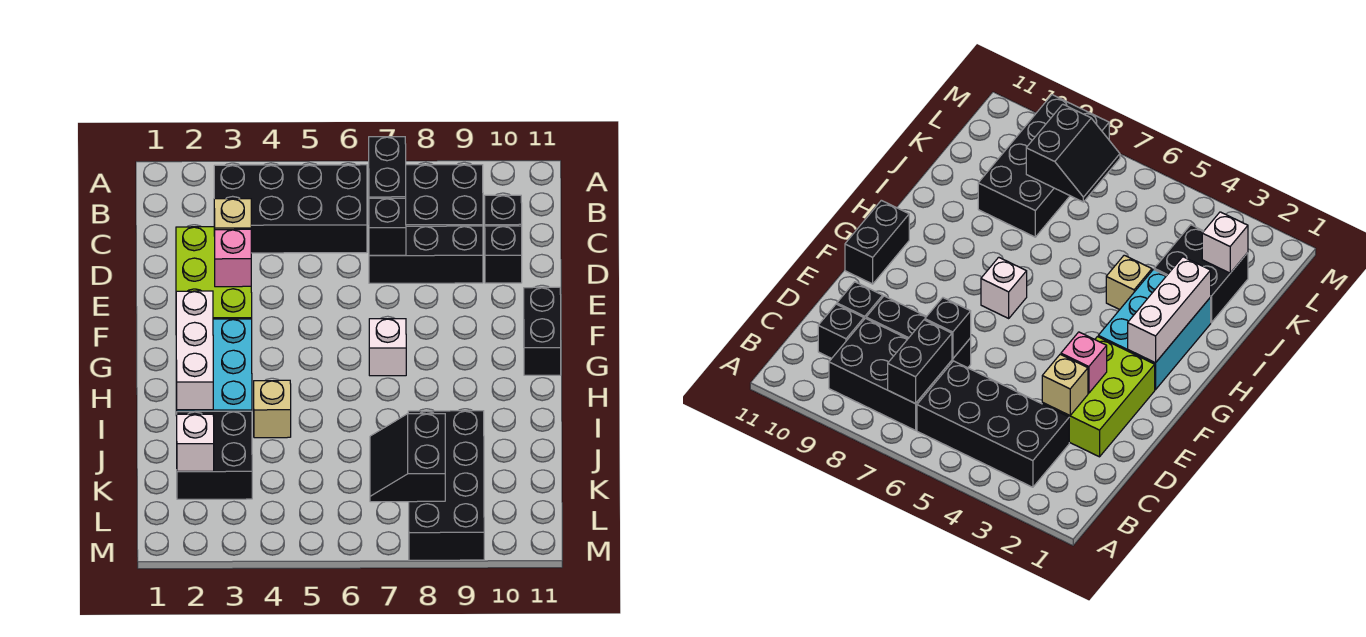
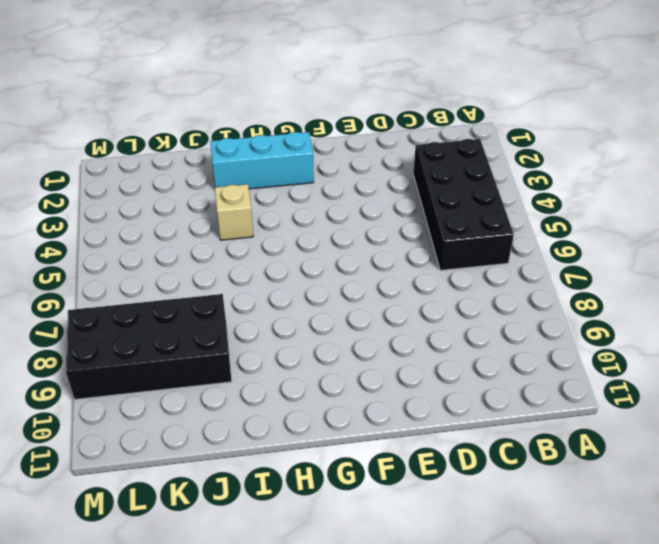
cyan 1x3 brick [210,132,314,189] -> cyan 2x3 brick [176,319,252,416]
none -> black 2x3 brick [406,165,483,226]
none -> black 1x1 brick [485,195,522,226]
none -> lime 2x3 brick [176,227,252,319]

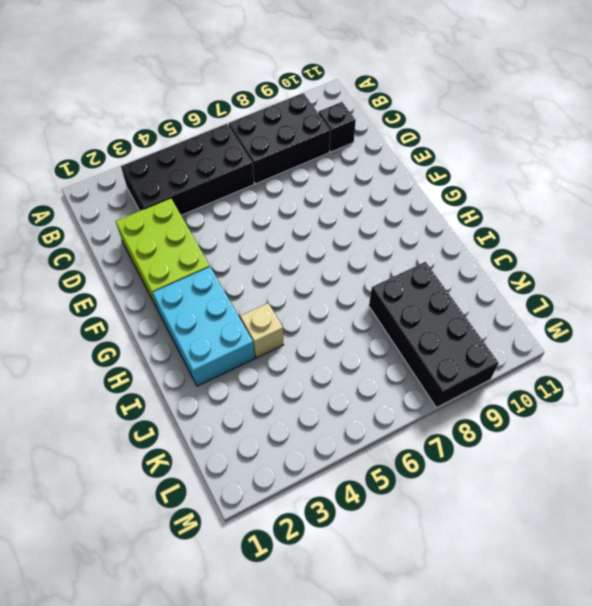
none -> black 1x3 brick [369,226,483,283]
none -> black 1x1 brick [485,226,522,283]
none -> black 1x2 brick [524,287,561,375]

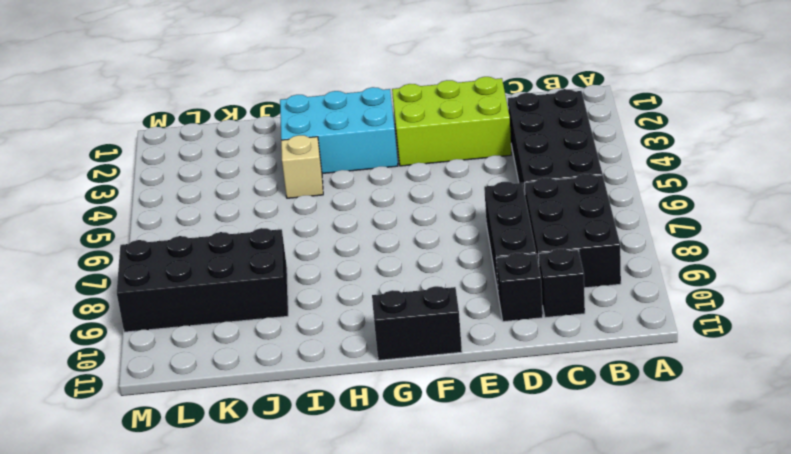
none -> white 1x1 brick [369,319,406,376]
none -> black 2x2 brick [177,411,252,499]
none -> black 1x2 brick [369,137,406,198]

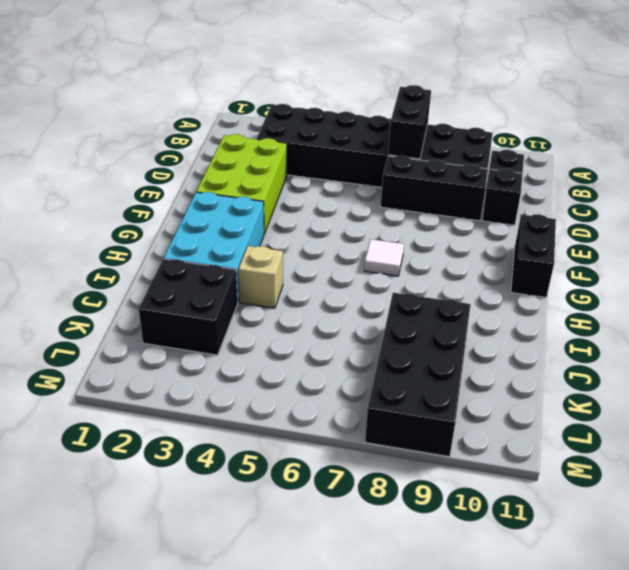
white 1x1 tile [364,239,404,276] -> white 1x1 brick [369,319,406,376]
none -> tan 1x1 brick [214,199,251,236]
none -> black 1x1 brick [369,198,406,255]
none -> pink 1x1 brick [215,229,251,287]

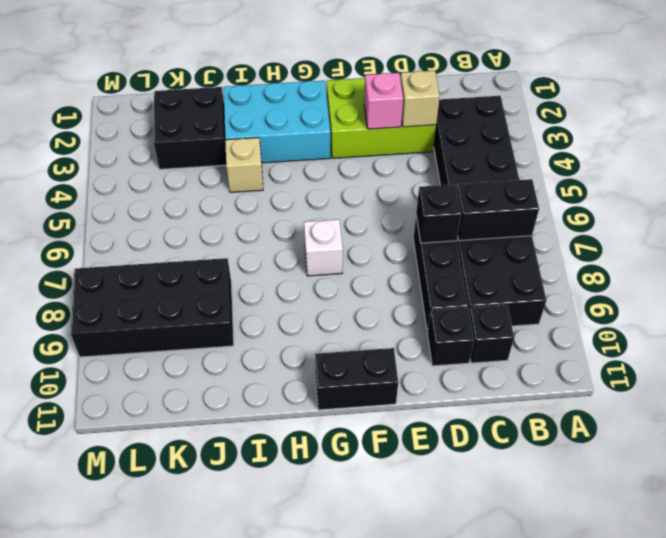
none -> white 1x3 brick [176,291,213,410]
none -> white 1x1 brick [177,414,214,471]
none -> black 2x2 slope [370,414,445,502]

